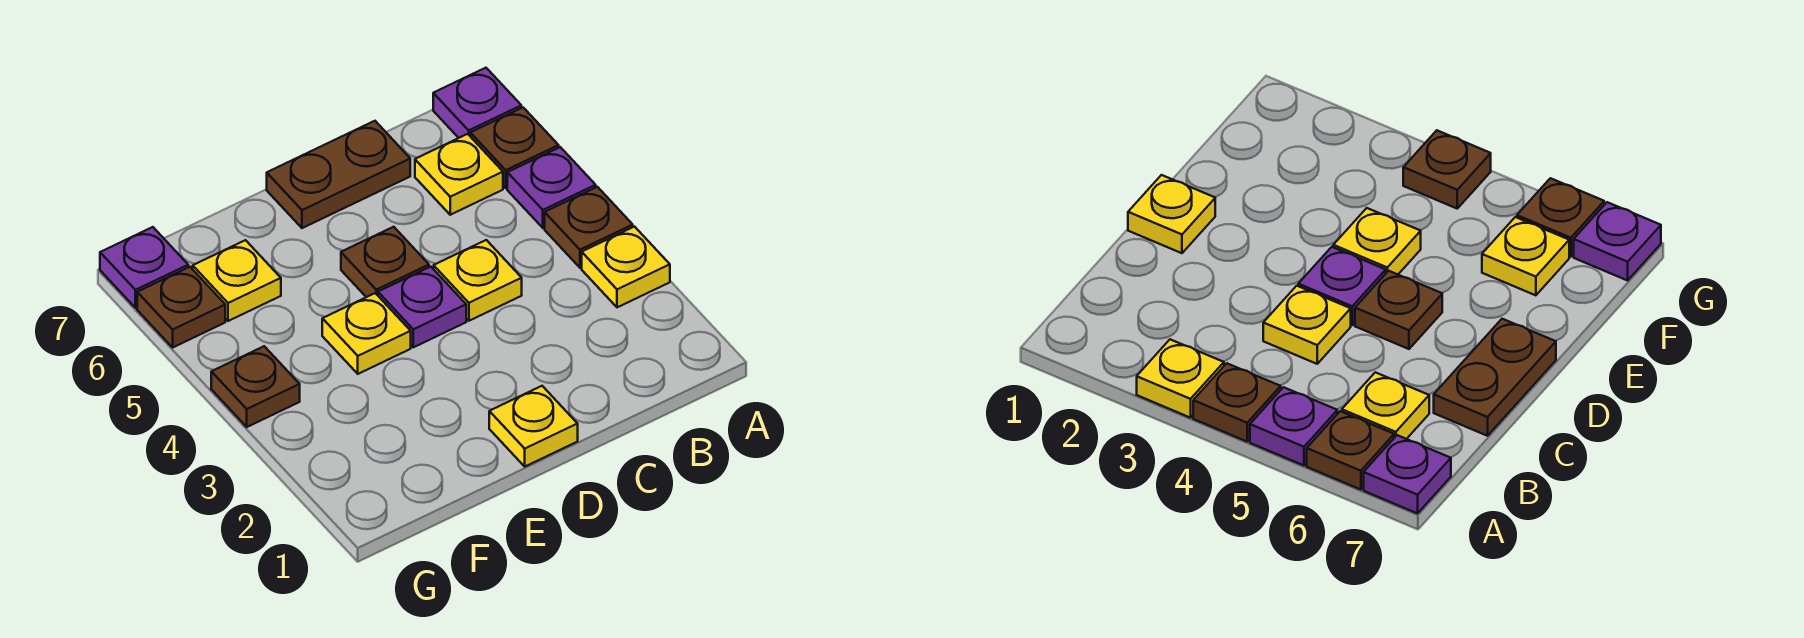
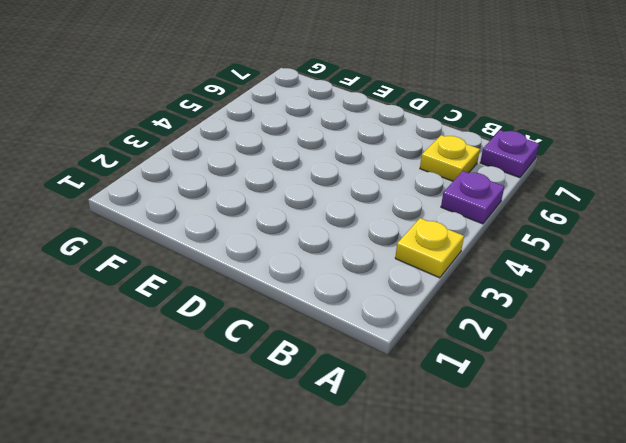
none -> brown 1x1 plate [545,187,633,268]
none -> brown 1x1 plate [470,108,559,188]
none -> yellow 1x1 plate [434,240,522,321]

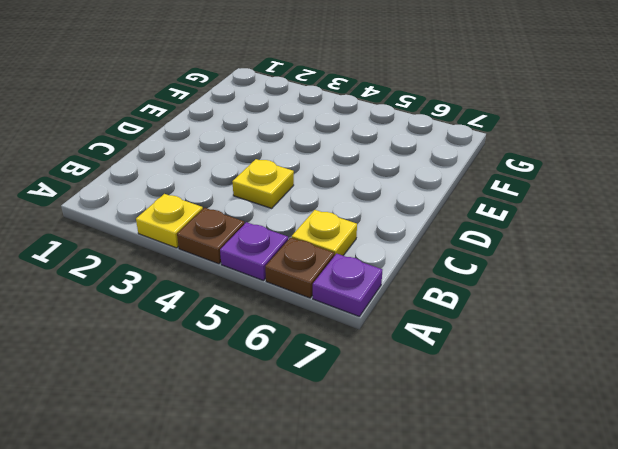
none -> brown 1x2 plate [267,121,410,228]
none -> yellow 1x1 plate [489,386,578,466]
none -> purple 1x1 plate [378,267,466,347]

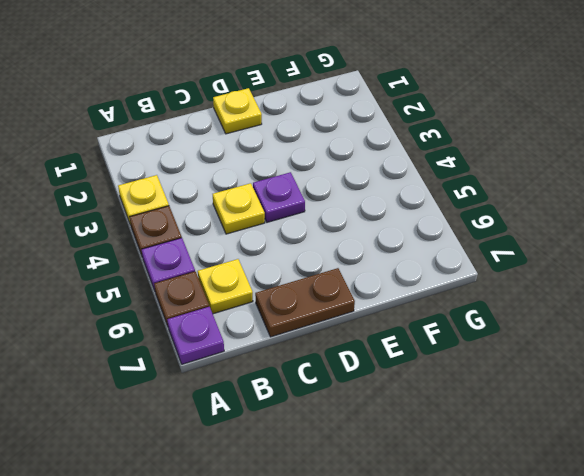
none -> brown 1x1 plate [341,227,429,297]
none -> yellow 1x1 plate [322,293,411,374]
none -> yellow 1x1 plate [193,240,281,321]

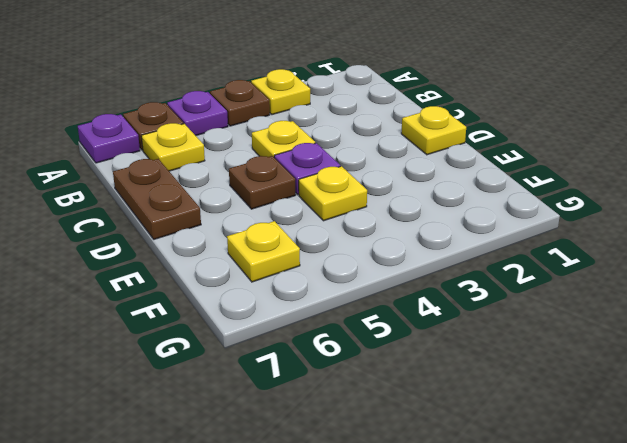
none -> brown 1x1 plate [211,346,300,427]
none -> brown 1x1 plate [137,267,225,347]
none -> purple 1x1 plate [100,227,188,308]

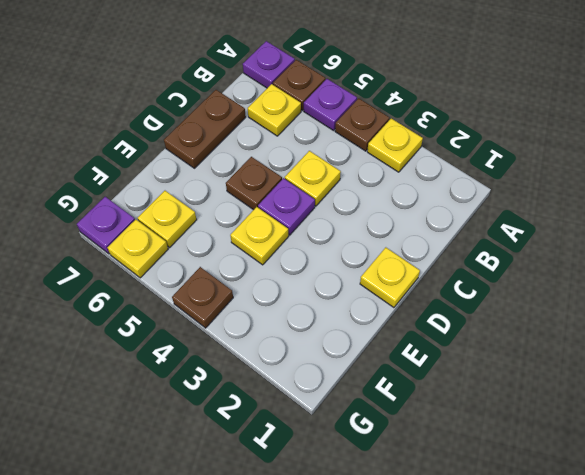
yellow 1x1 plate [107,220,168,278] -> brown 1x1 plate [137,267,225,347]

